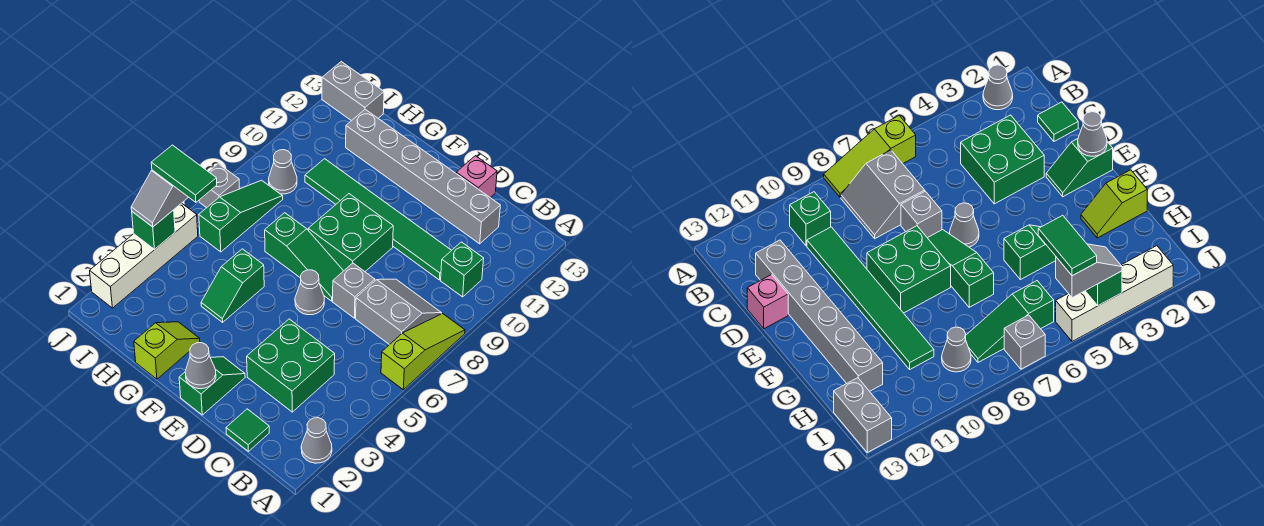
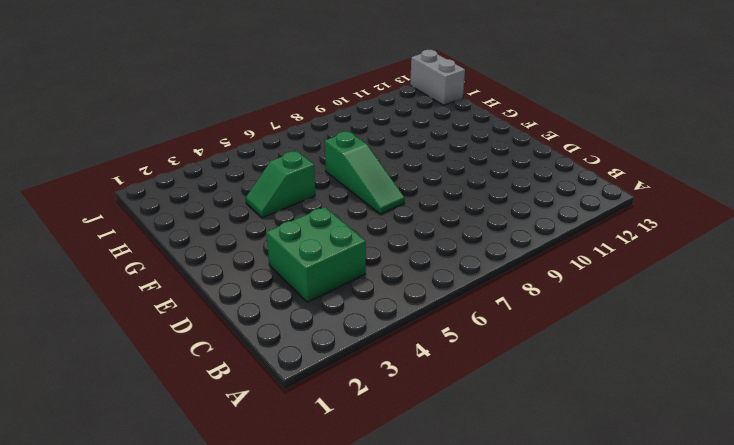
none -> grey 1x1 cone [301,418,332,463]
none -> lime 1x3 slope [381,314,465,390]
none -> grey 2x2 slope [356,279,441,345]

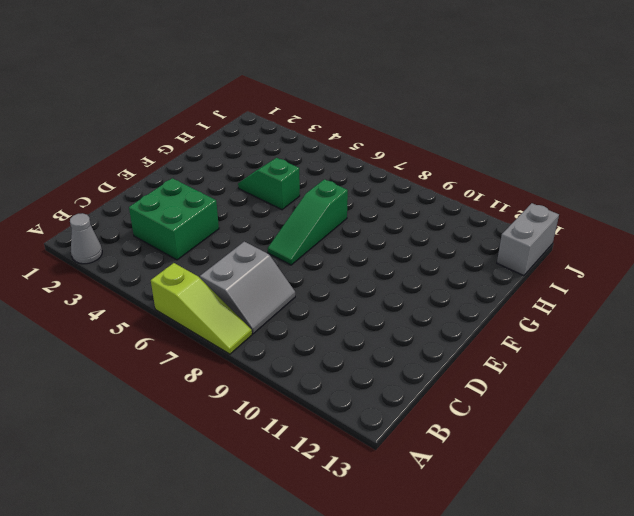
none -> green 1x1 brick [441,242,484,297]
none -> green 1x1 tile [226,409,269,451]
none -> green 1x6 tile [305,159,452,280]

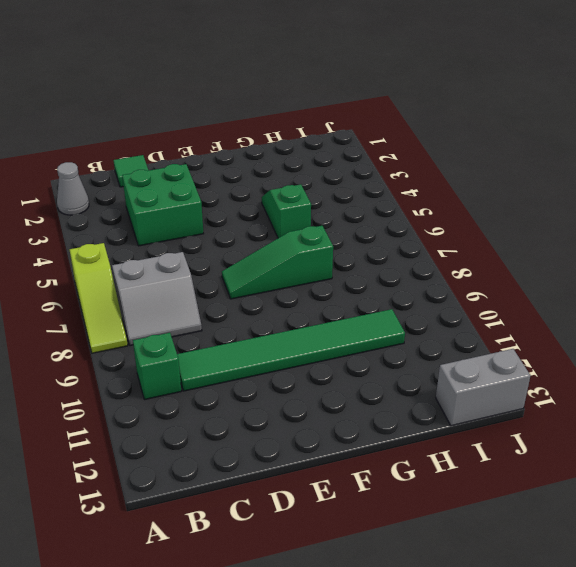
none -> grey 1x6 brick [346,109,500,244]
none -> grey 1x1 brick [333,263,375,318]
none -> pink 1x1 brick [456,156,497,197]

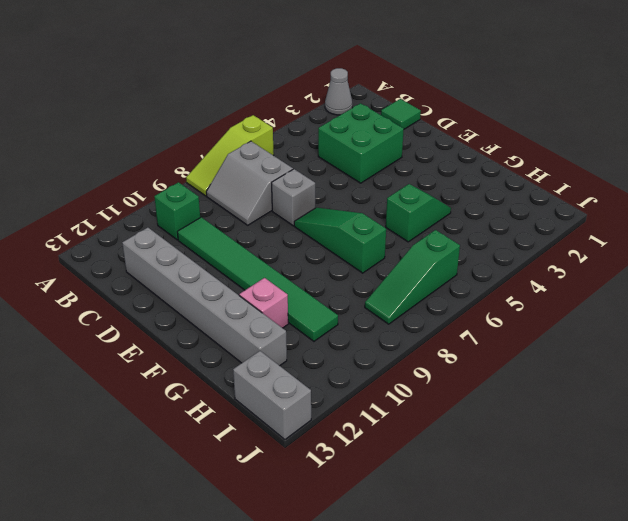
pink 1x1 brick [239,278,288,328] -> pink 1x1 brick moved to [456,156,497,197]
none -> green 1x2 slope [179,357,245,415]
none -> grey 1x1 cone [295,270,324,315]
none -> green 2x2 brick [308,194,393,271]

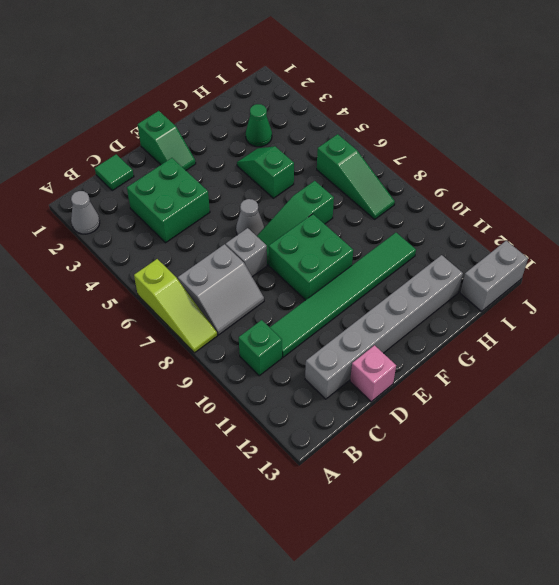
green 1x1 cone [246,104,272,147] -> none
none -> lime 1x2 slope [134,322,200,379]
none -> grey 1x1 cone [269,150,297,194]
none -> white 1x4 brick [90,203,198,308]

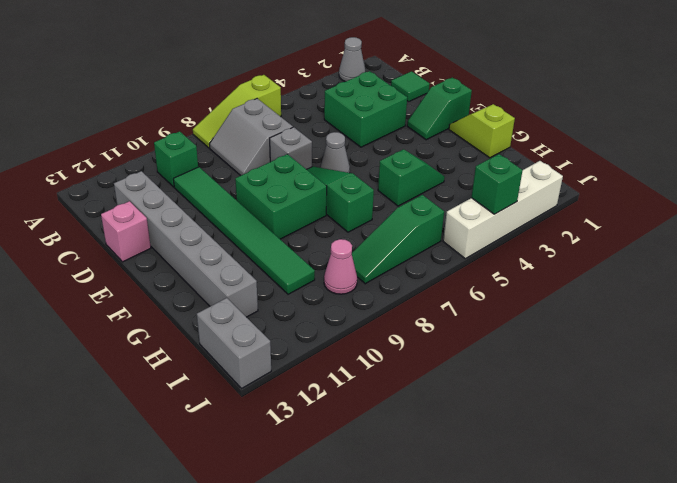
lime 1x2 slope [449,104,515,158] -> lime 1x2 slope turned to [134,322,200,379]
pink 1x1 cone [324,239,357,294] -> grey 1x1 cone [269,150,297,194]
none -> grey 1x1 brick [199,164,240,208]
none -> grey 1x1 cone [185,343,216,389]
none -> grey 1x2 slope [131,170,188,227]

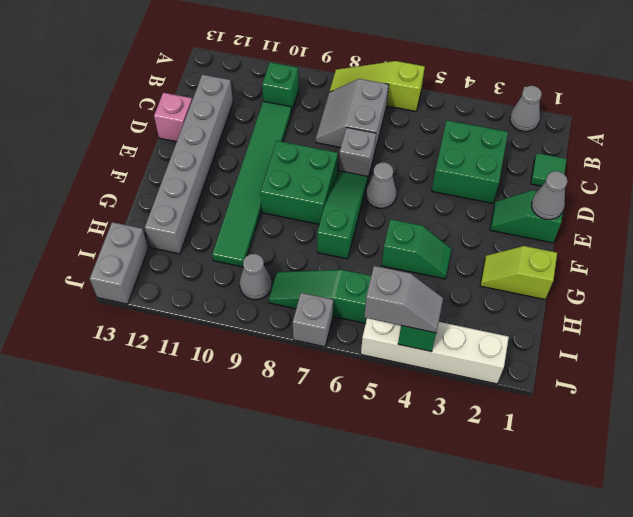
none -> green 1x2 tile [151,145,217,202]

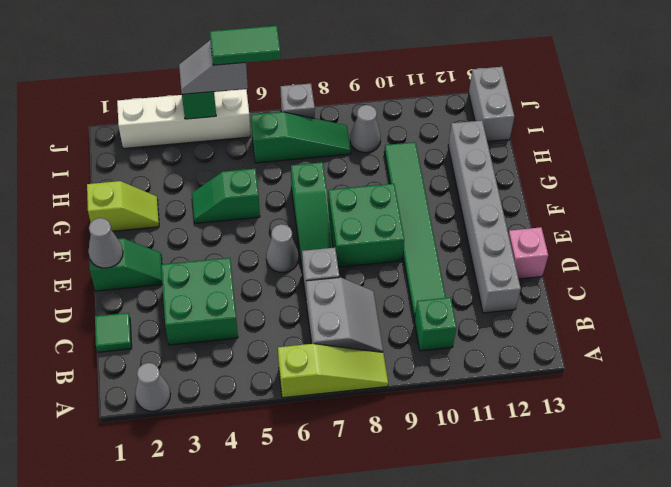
green 1x2 tile [210,26,281,65] -> green 1x2 tile turned to [151,145,217,202]

